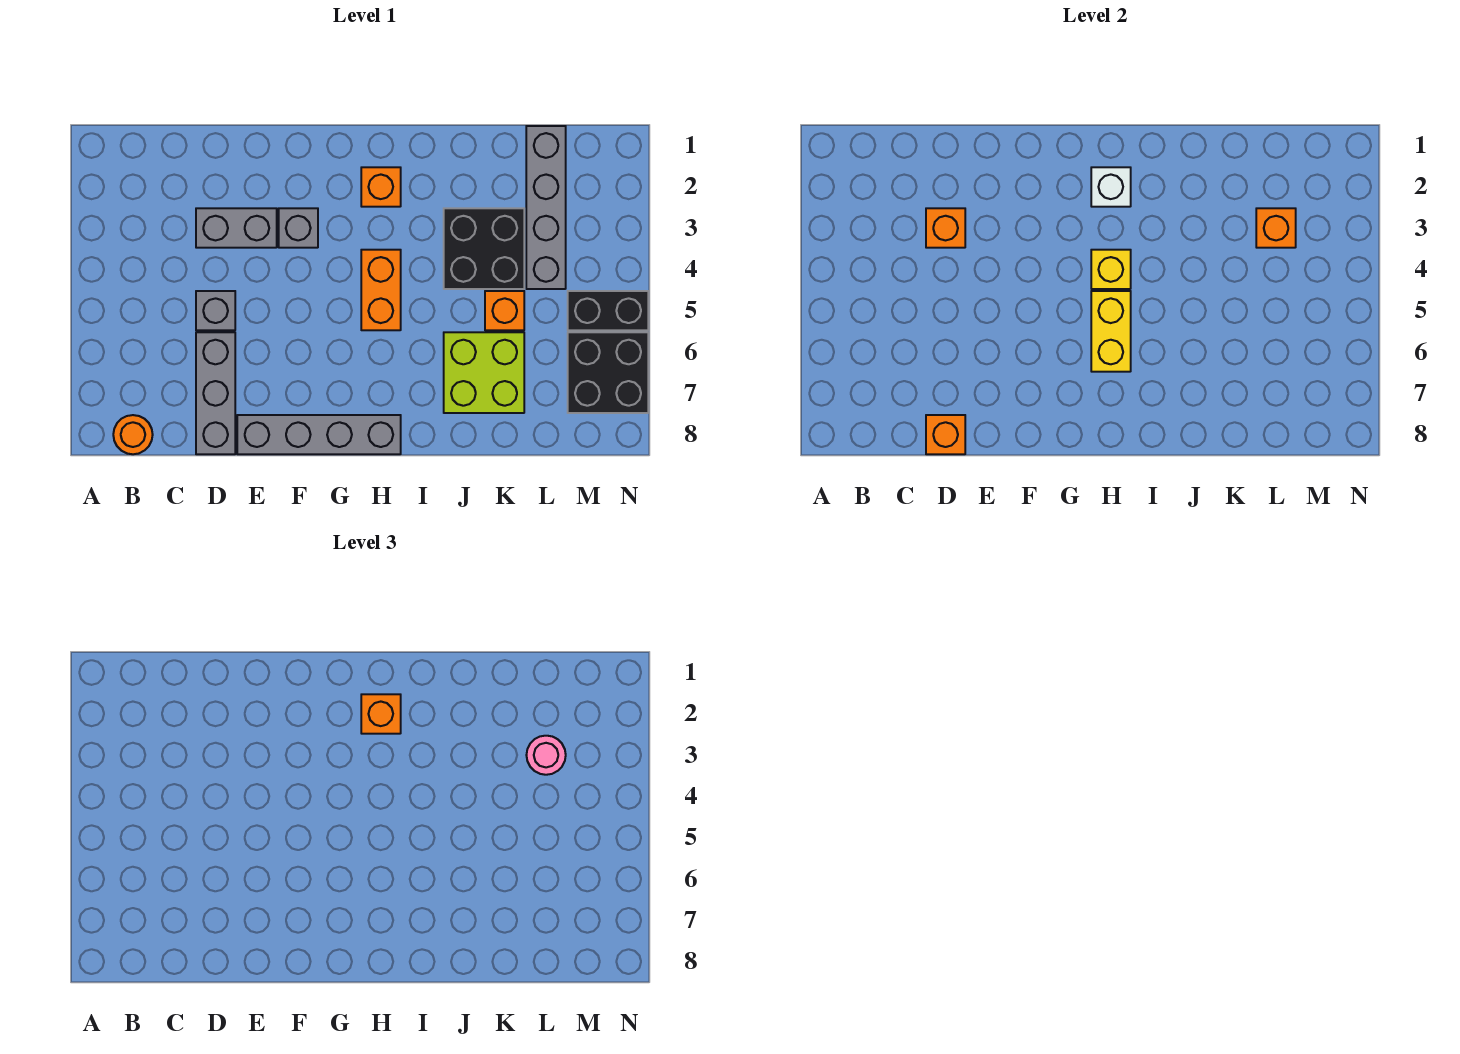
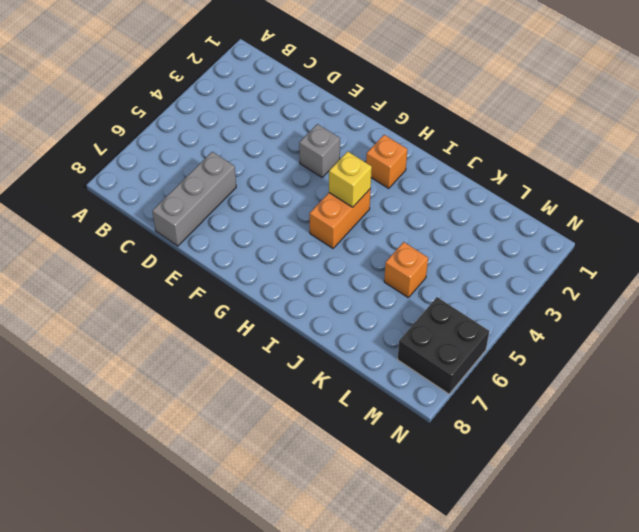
none -> orange 1x1 round brick [113,415,153,454]
none -> grey 1x2 brick [196,208,277,248]
none -> grey 1x1 brick [196,291,235,330]

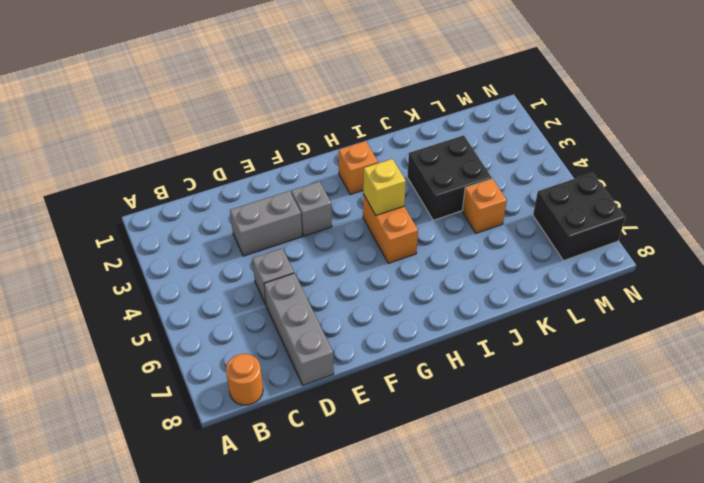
none -> grey 1x4 brick [237,415,401,454]
none -> lime 2x2 brick [444,332,524,413]
none -> grey 1x4 brick [526,126,566,289]

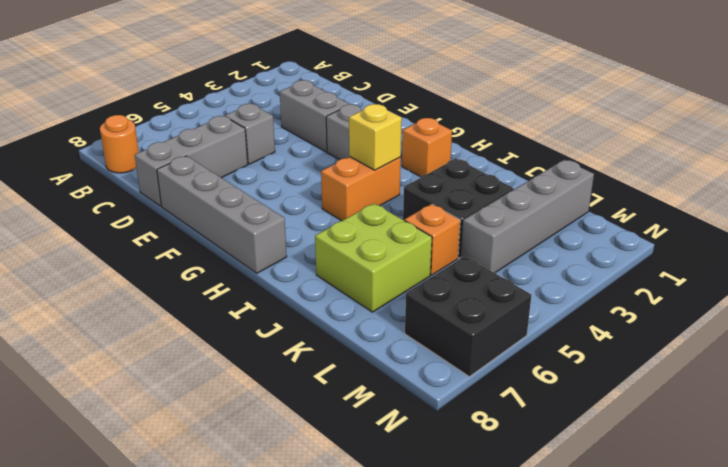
none -> black 1x2 brick [568,291,648,330]
none -> orange 1x1 brick [926,208,965,248]
none -> orange 1x1 brick [926,415,965,454]

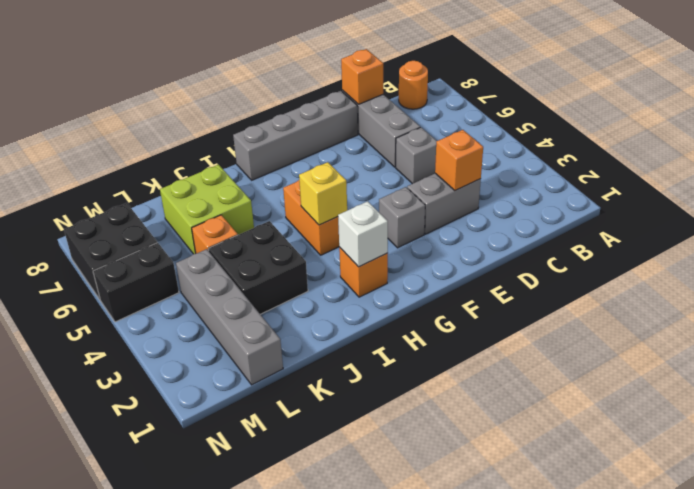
none -> yellow 1x2 brick [1091,291,1131,372]
none -> orange 1x1 brick [1256,208,1296,248]
none -> orange 1x1 brick [361,694,401,734]

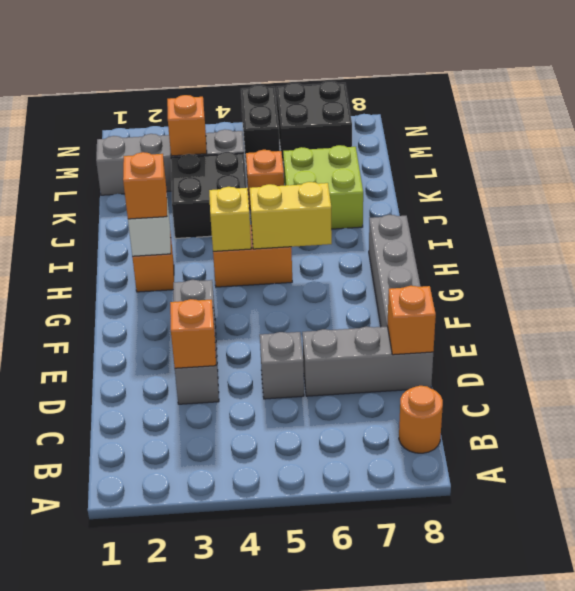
none -> pink 1x1 round brick [526,736,566,775]

